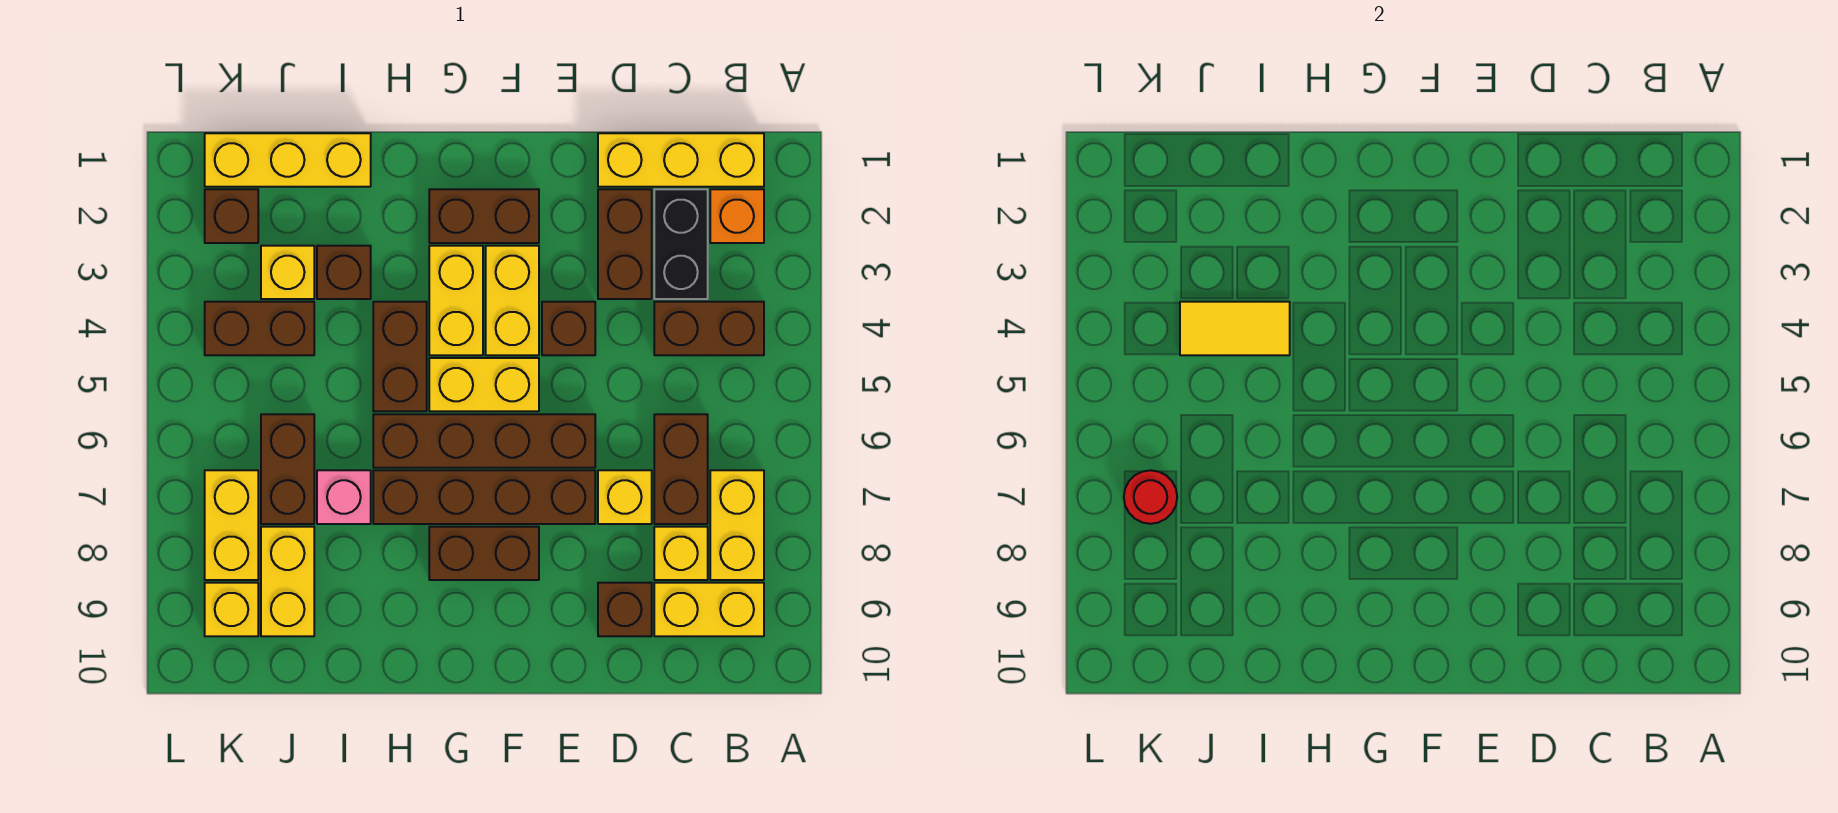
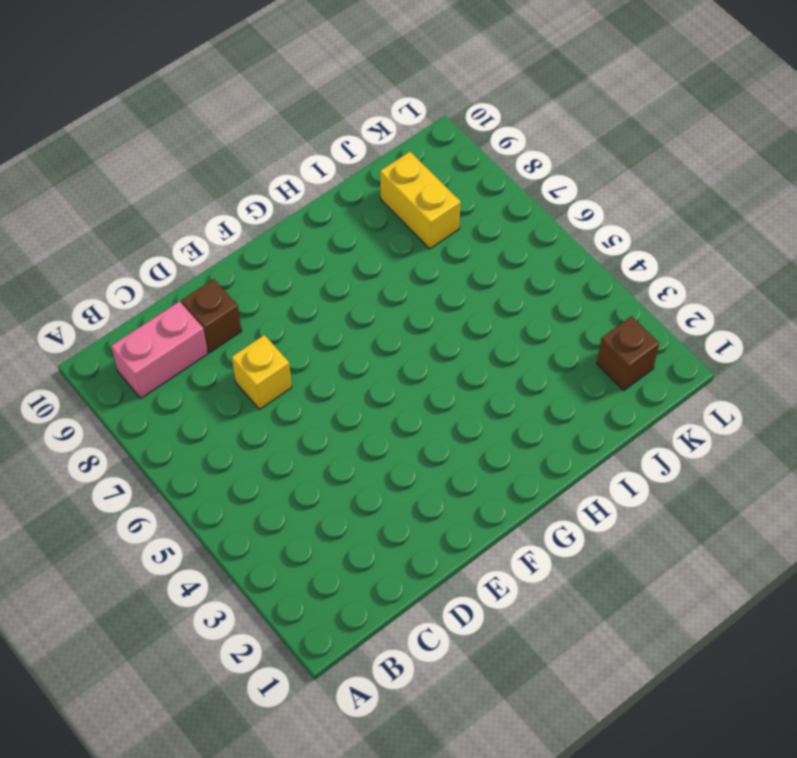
pink 1x2 brick [111,301,208,398] -> yellow 1x2 brick [654,583,764,636]
none -> yellow 1x3 brick [598,133,764,187]
none -> orange 1x1 brick [710,189,764,243]
none -> brown 1x2 brick [654,302,764,355]
none -> yellow 1x2 brick [710,470,764,580]

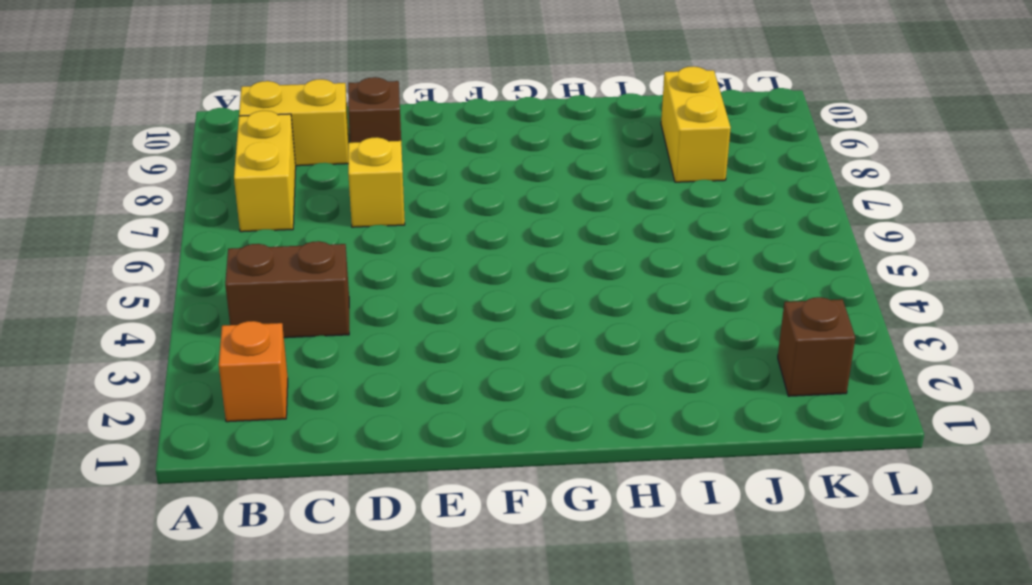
none -> yellow 1x3 brick [598,133,764,187]
none -> black 1x2 brick [654,189,708,299]
none -> brown 1x2 brick [654,414,708,524]
none -> yellow 1x1 brick [654,527,708,580]

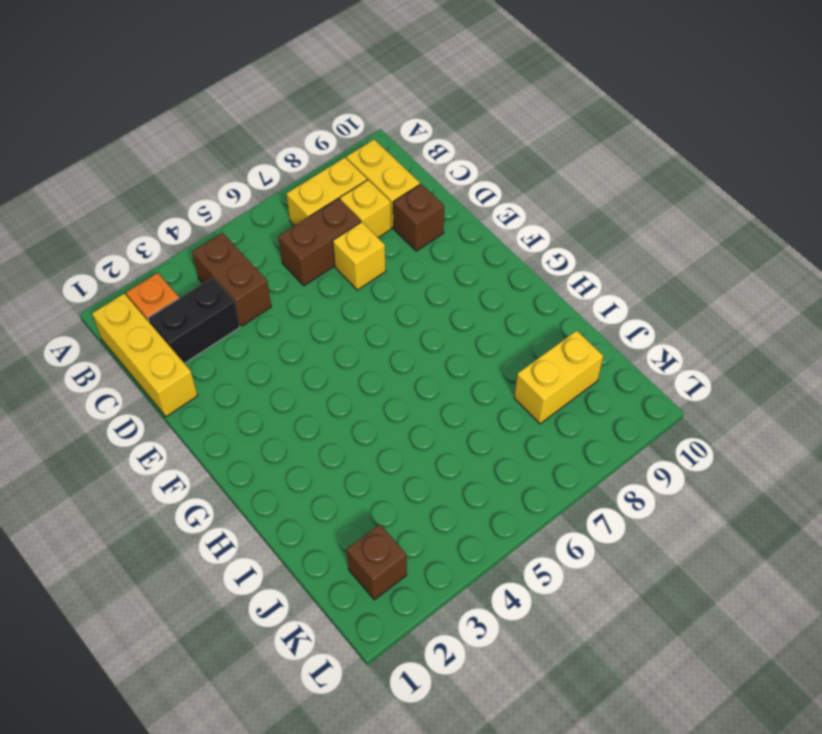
none -> brown 1x2 brick [598,189,652,299]
none -> brown 1x1 brick [542,302,595,355]
none -> brown 1x4 brick [373,414,595,468]
none -> brown 1x4 brick [373,470,595,524]

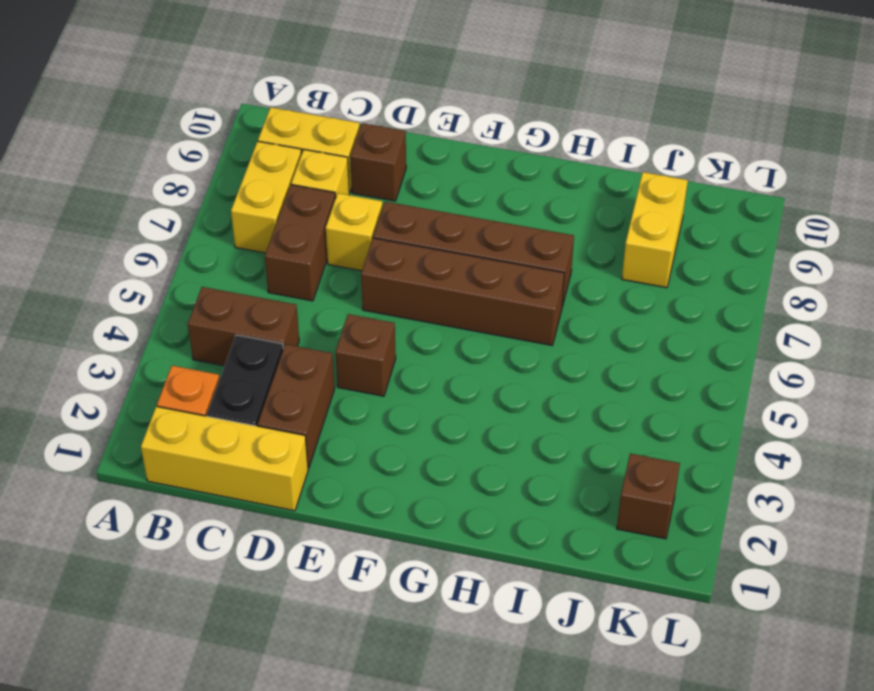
none -> brown 1x2 brick [429,189,539,243]
none -> yellow 1x2 brick [486,246,539,355]
none -> yellow 1x2 brick [429,358,539,411]
none -> brown 1x2 brick [429,527,539,580]

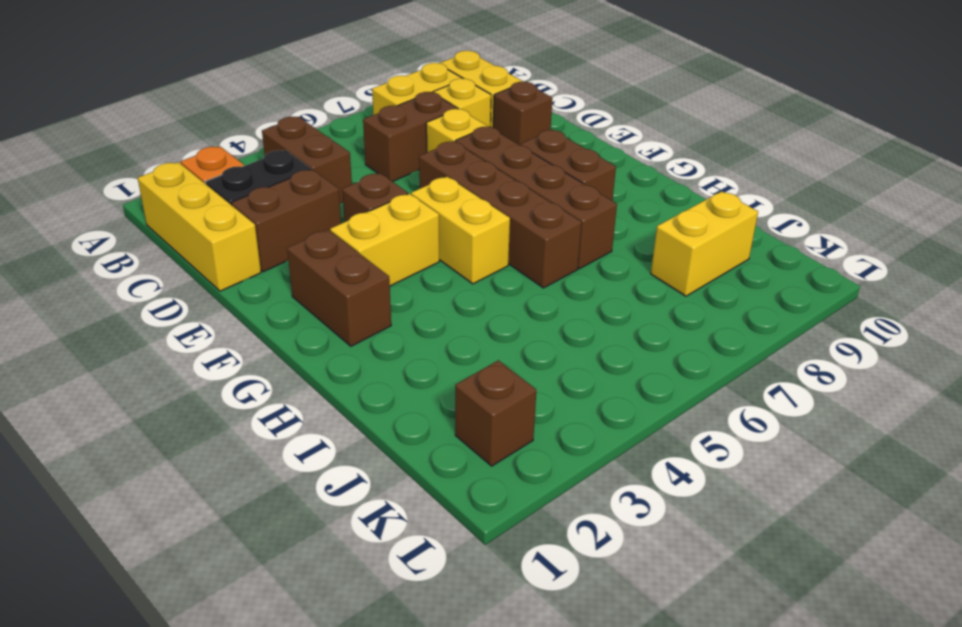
none -> yellow 1x2 brick [429,246,483,355]
none -> brown 1x2 brick [373,302,427,411]
none -> yellow 1x3 brick [205,133,371,187]
none -> brown 1x1 brick [317,246,371,299]

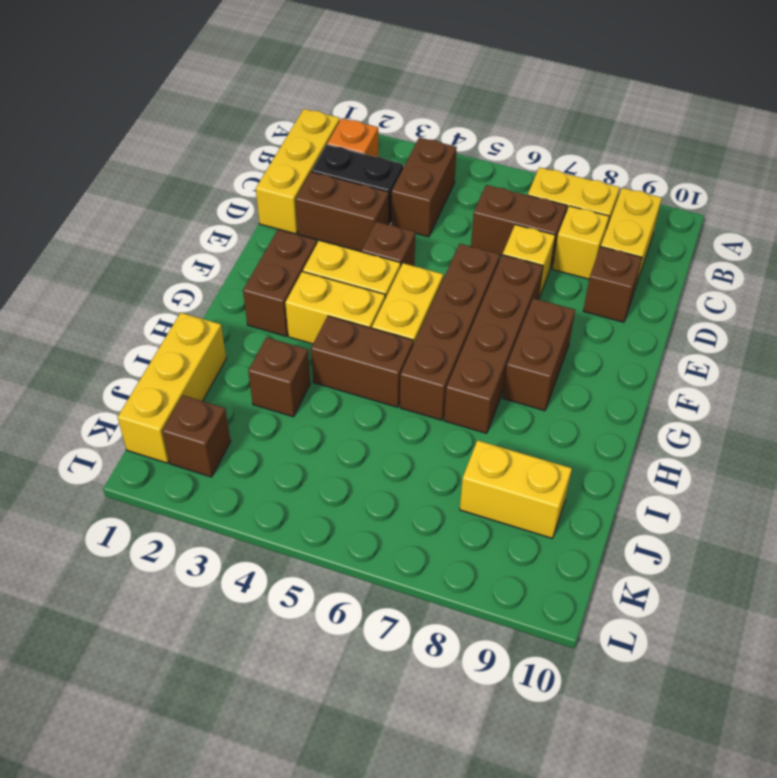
none -> pink 1x1 brick [317,470,371,524]
none -> yellow 1x1 brick [261,246,314,299]
none -> brown 1x2 brick [205,302,314,355]
none -> brown 1x2 brick [261,414,314,524]

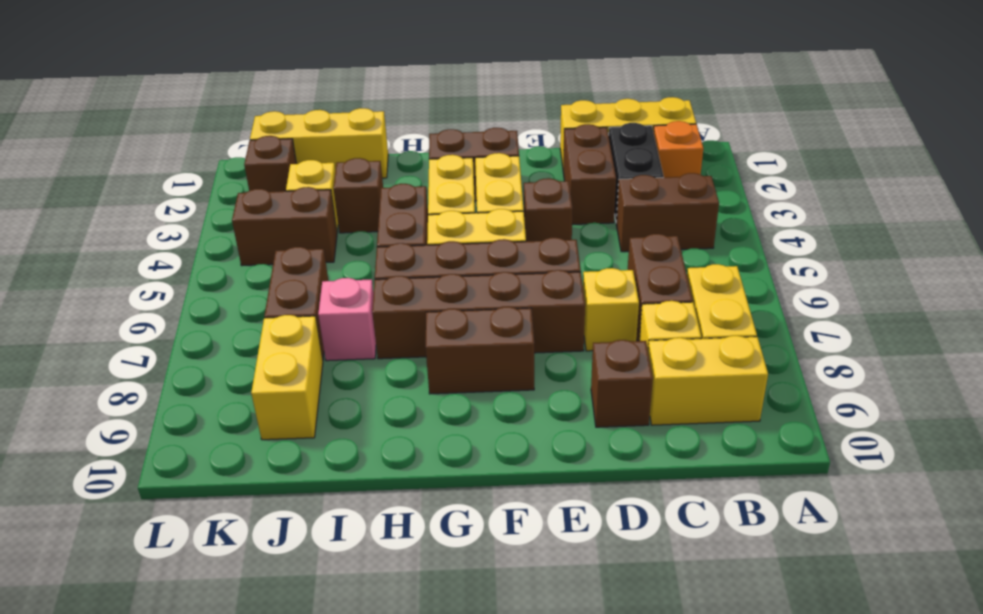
none -> yellow 1x2 brick [205,470,258,580]
none -> yellow 1x1 brick [205,583,258,636]
none -> yellow 1x2 tile [1180,302,1290,355]
none -> red 1x1 round brick [1124,470,1177,524]

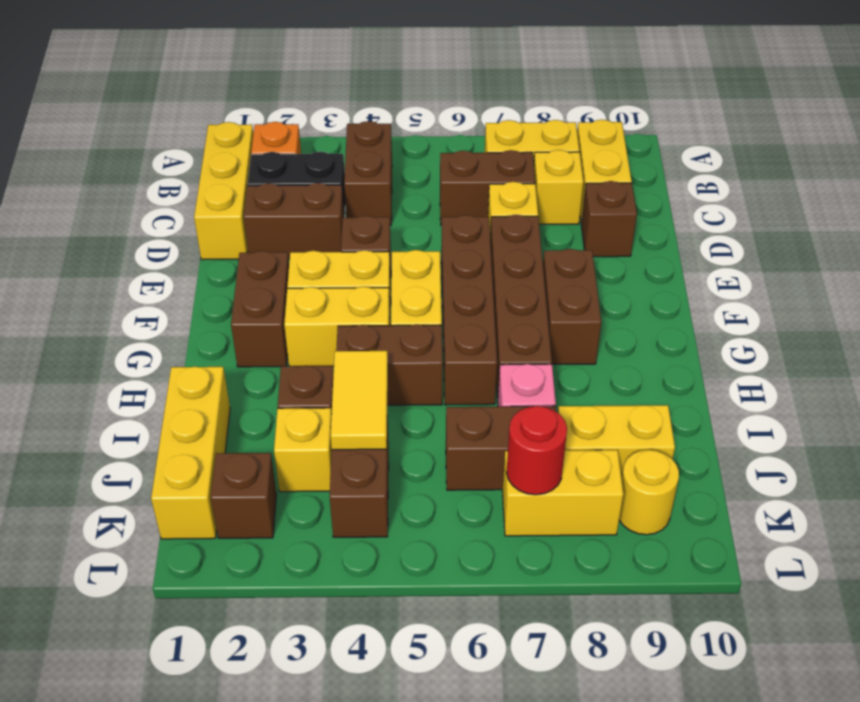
yellow 1x1 round brick [619,450,679,535] -> yellow 1x1 brick [205,583,258,636]

